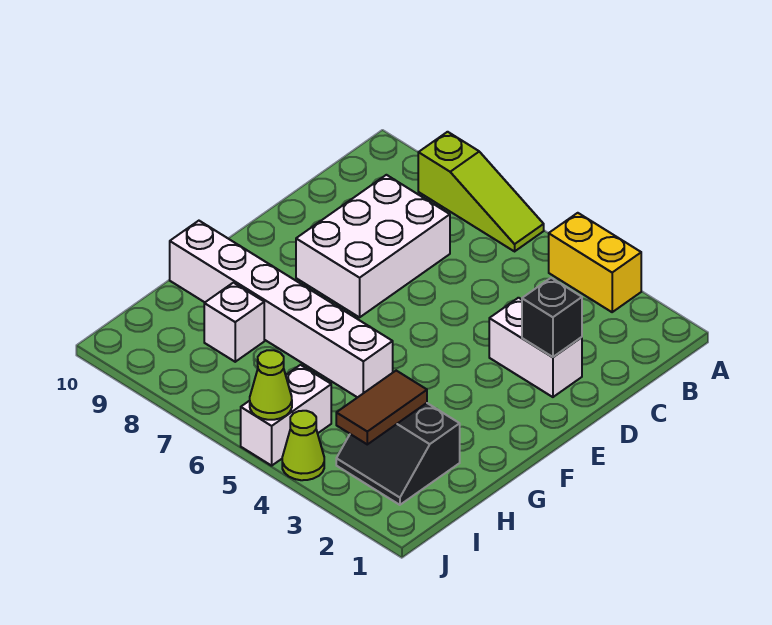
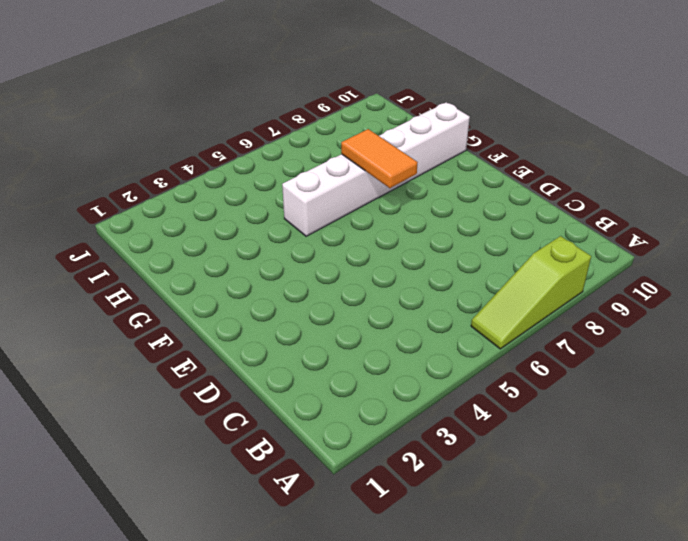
orange 1x2 tile [341,129,418,188] -> none
none -> yellow 1x2 brick [549,213,641,312]
none -> white 2x3 brick [296,175,450,317]
none -> white 1x2 brick [489,298,582,397]

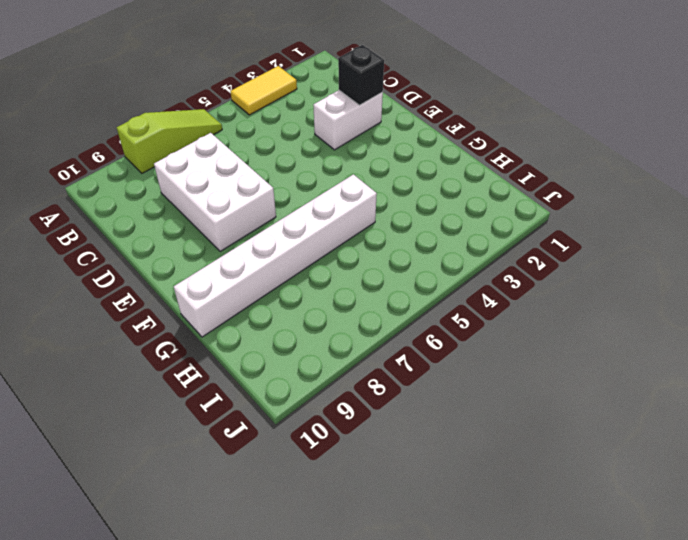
yellow 1x2 tile [230,66,297,115] -> yellow 1x2 brick [549,213,641,312]
none -> black 2x2 slope [336,403,460,505]
none -> white 1x1 brick [204,283,264,362]
none -> white 1x2 brick [241,365,331,466]

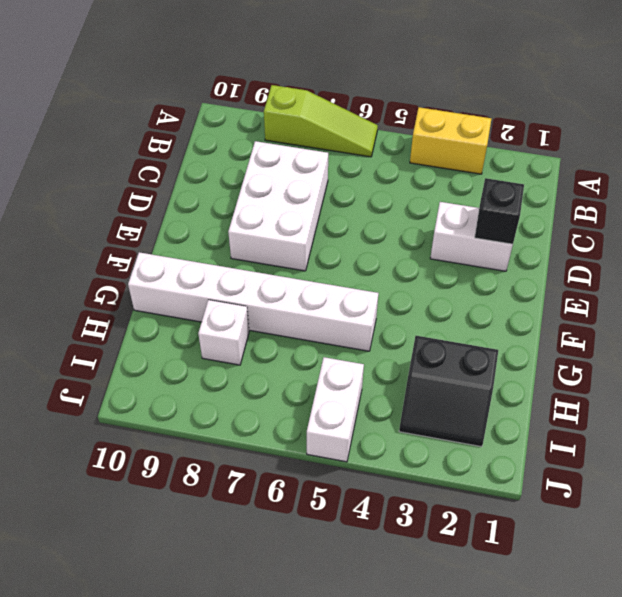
none -> lime 1x1 cone [282,411,324,480]
none -> brown 1x2 tile [336,371,427,444]
none -> lime 1x1 cone [250,350,292,420]

